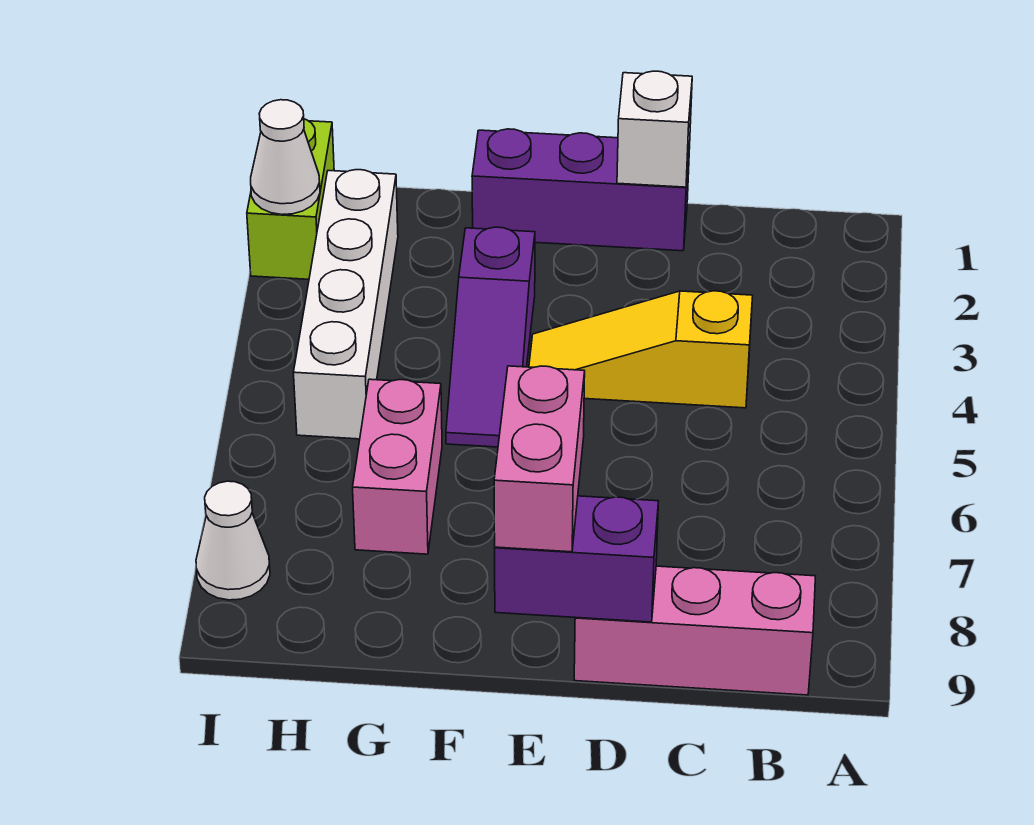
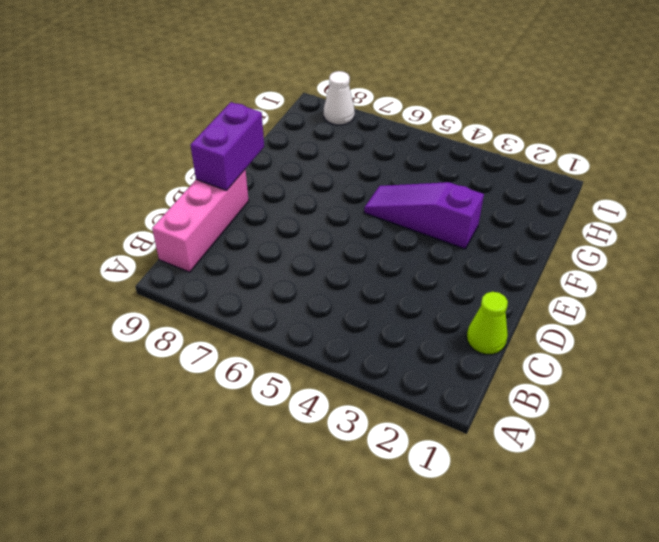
lime 1x1 cone [467,292,508,354] -> none
none -> yellow 1x3 slope [529,291,753,408]
none -> purple 1x3 brick [472,129,690,251]
none -> pink 1x2 brick [353,379,442,554]

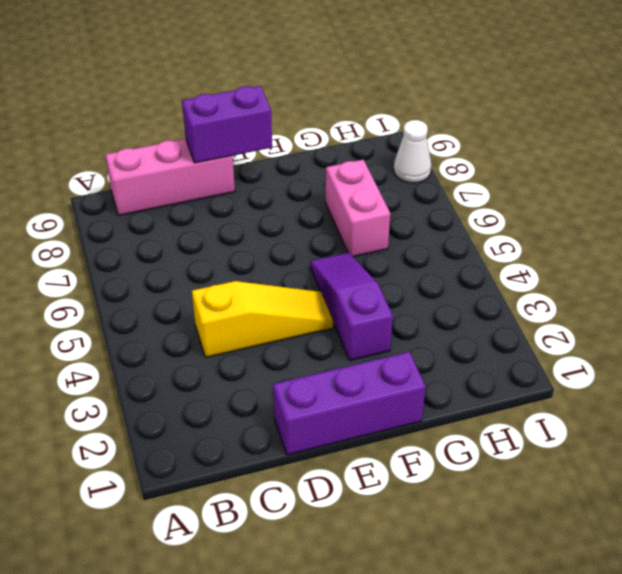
none -> white 1x4 brick [293,170,398,439]
none -> lime 1x2 brick [247,119,334,279]
none -> white 1x1 brick [617,71,692,187]

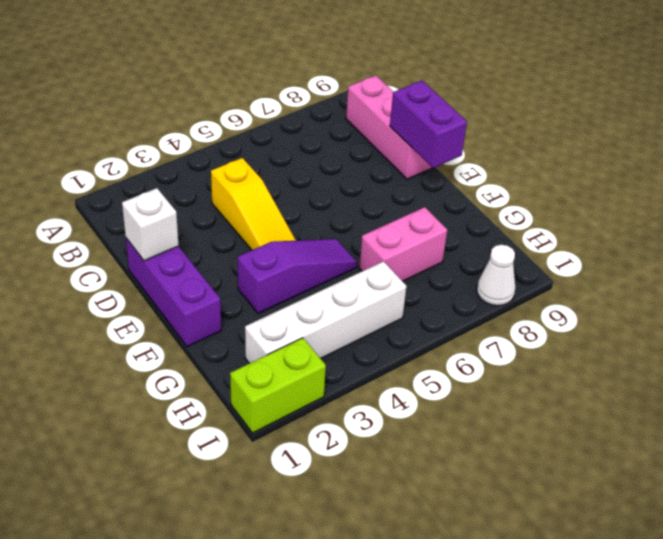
none -> white 1x1 cone [251,100,320,215]
none -> pink 1x2 brick [494,366,585,552]

